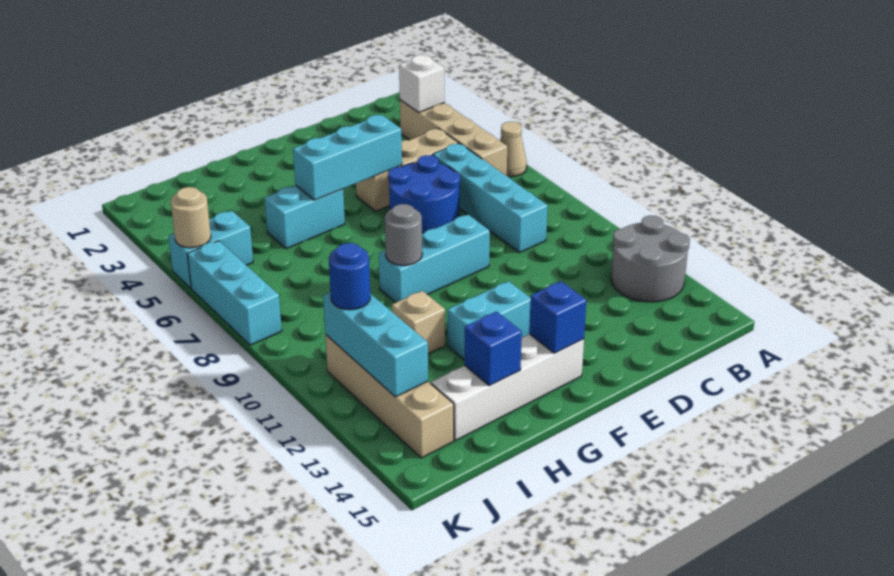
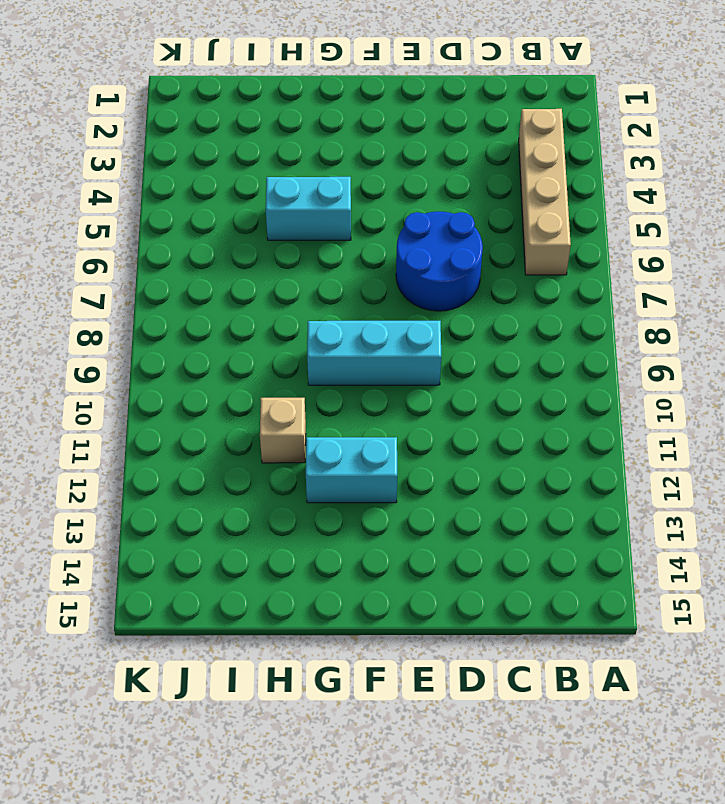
none -> tan 1x1 cone [500,122,527,177]
none -> grey 2x2 round brick [611,215,690,302]
none -> tan 1x3 brick [356,129,458,211]

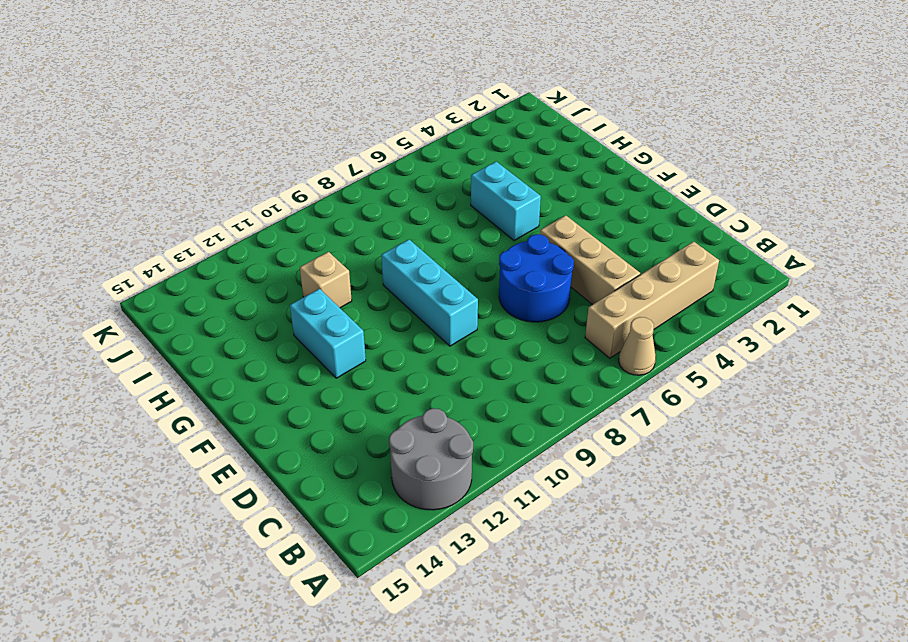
none -> cyan 1x4 brick [433,143,548,253]
none -> white 1x4 brick [431,334,584,440]
none -> cyan 1x2 brick [168,211,253,288]

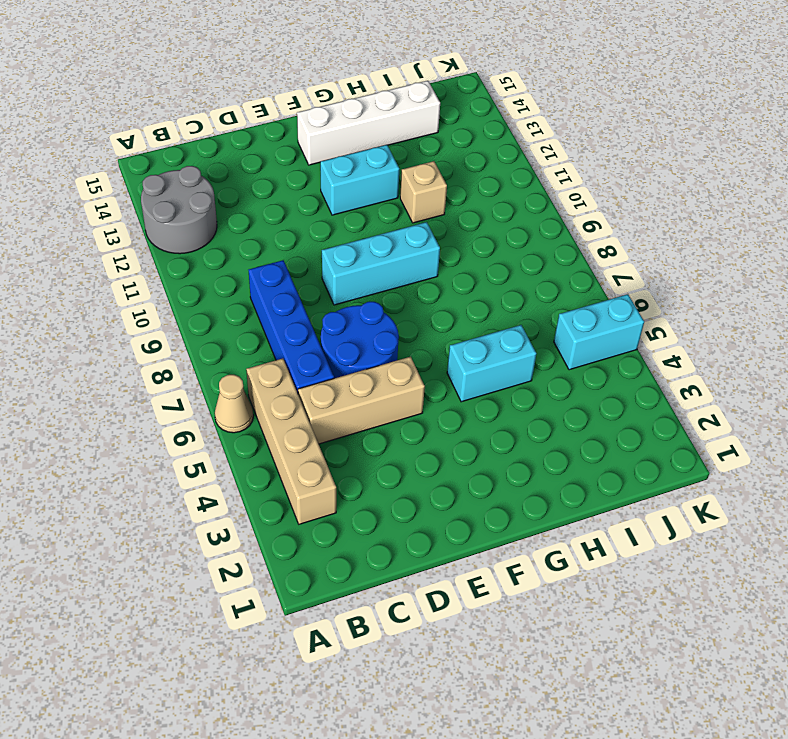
blue 1x4 brick [249,260,334,393] -> cyan 1x4 brick [433,143,548,253]
none -> tan 1x4 brick [325,335,454,458]
none -> cyan 1x3 brick [187,241,282,345]
none -> white 1x1 brick [399,55,445,112]

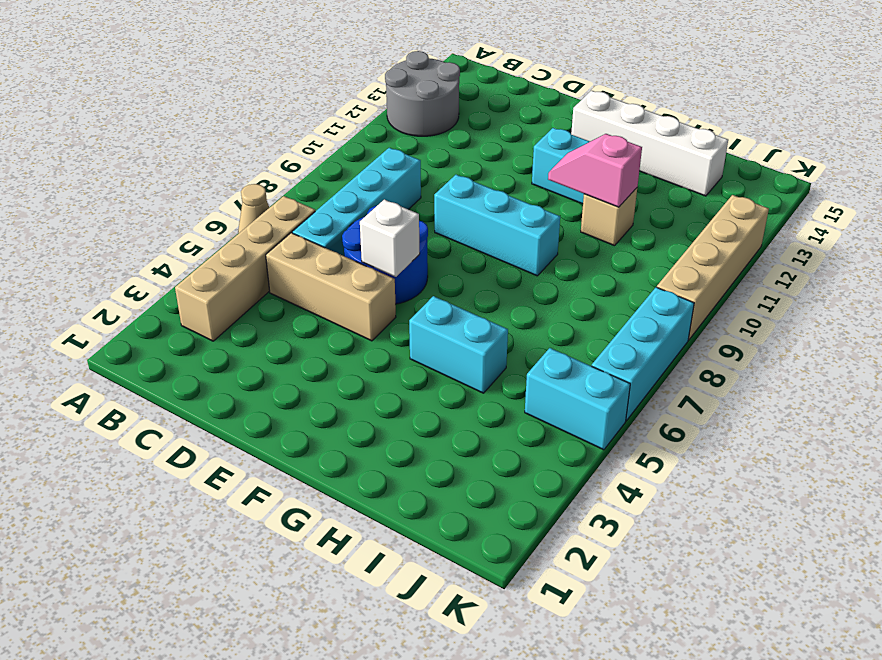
white 1x1 brick [360,199,420,277] -> white 1x1 brick moved to [399,55,445,112]
pink 1x2 slope [548,134,642,207] -> none
tan 1x4 brick [657,195,769,340] -> tan 1x4 brick moved to [325,335,454,458]
none -> cyan 1x3 brick [293,115,402,200]
none -> blue 1x1 brick [529,281,587,353]
none -> grey 1x1 round brick [385,204,422,266]

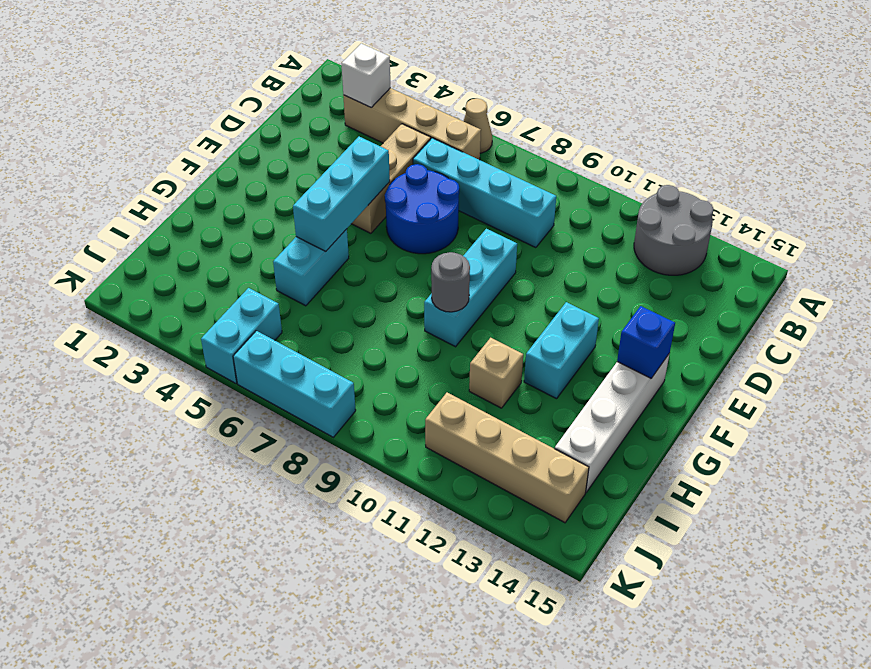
none -> blue 1x1 brick [465,312,522,386]
none -> cyan 1x3 brick [323,292,428,397]
none -> tan 1x1 round brick [171,187,211,248]

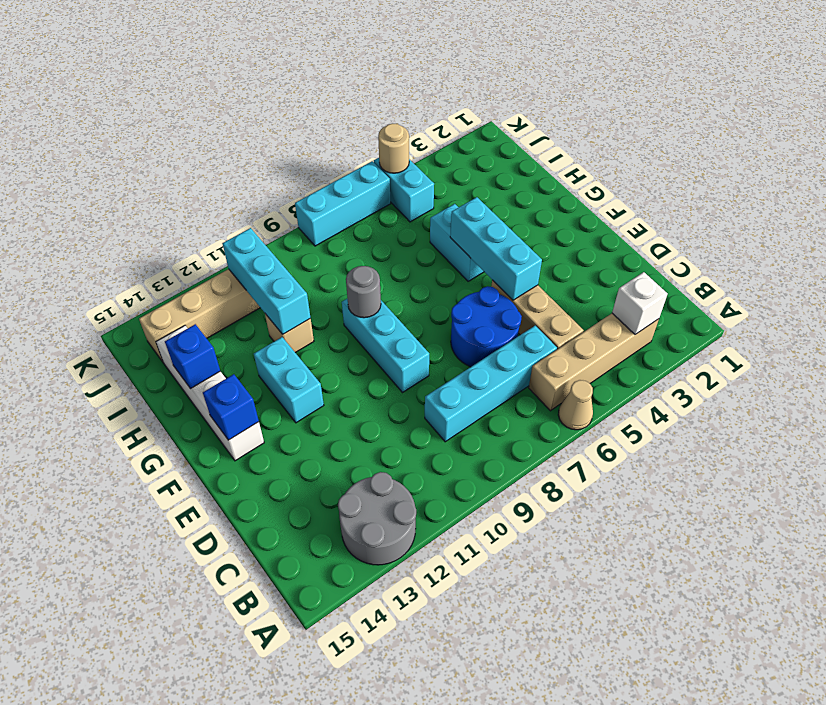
cyan 1x3 brick [222,228,311,334] -> cyan 1x3 brick turned to [323,292,428,397]
none -> blue 1x1 round brick [329,243,370,310]

